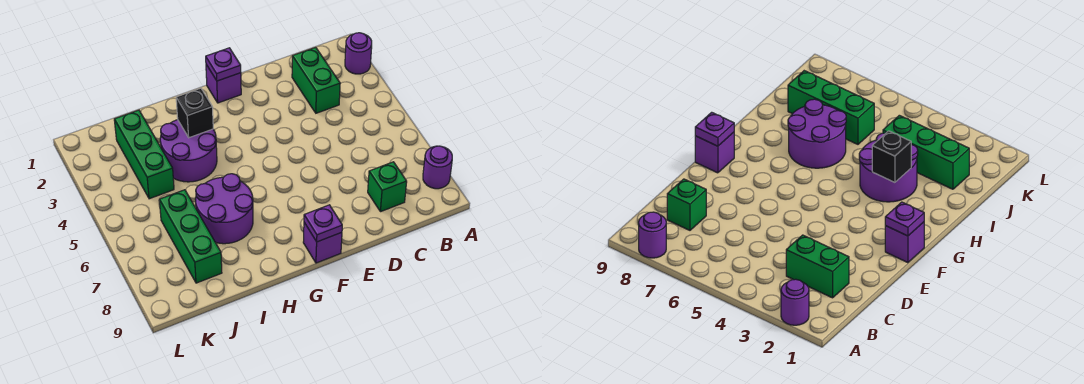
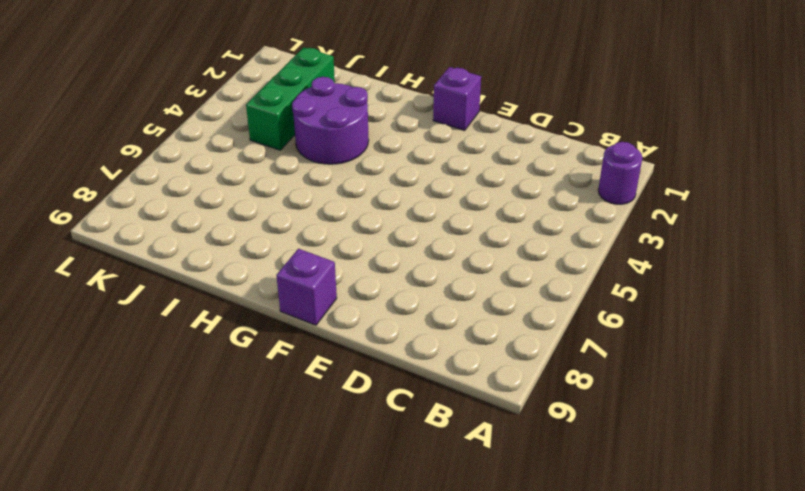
none -> purple 1x1 round brick [423,146,452,189]
none -> green 1x2 brick [292,47,340,113]
none -> green 1x1 brick [368,162,407,212]

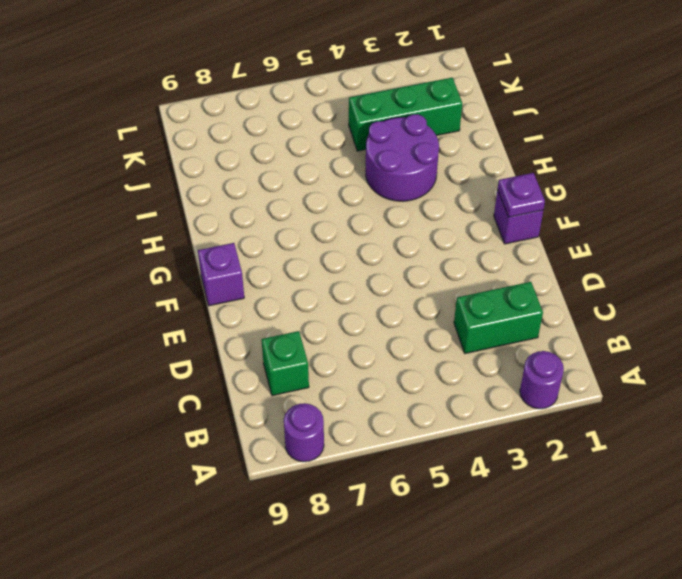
none -> purple 2x2 round brick [195,174,253,244]
none -> green 1x3 brick [159,190,222,283]
none -> purple 1x1 plate [304,205,342,242]

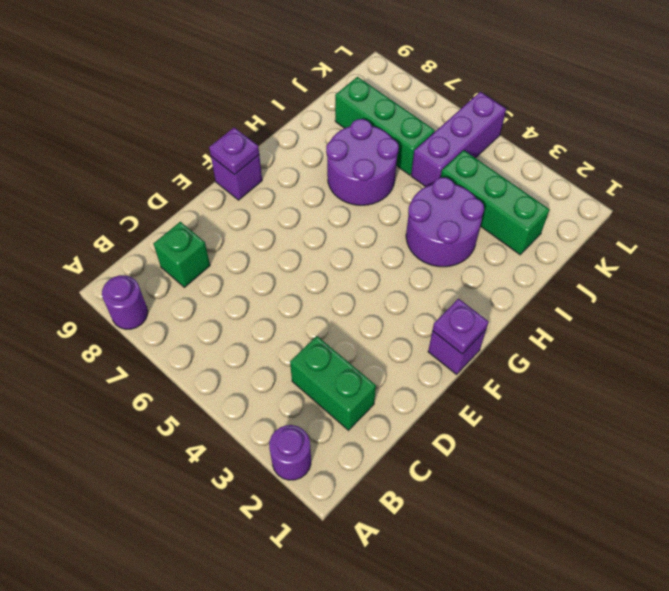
purple 1x3 brick [411,92,506,187] -> none
none -> black 1x1 brick [176,88,213,138]

